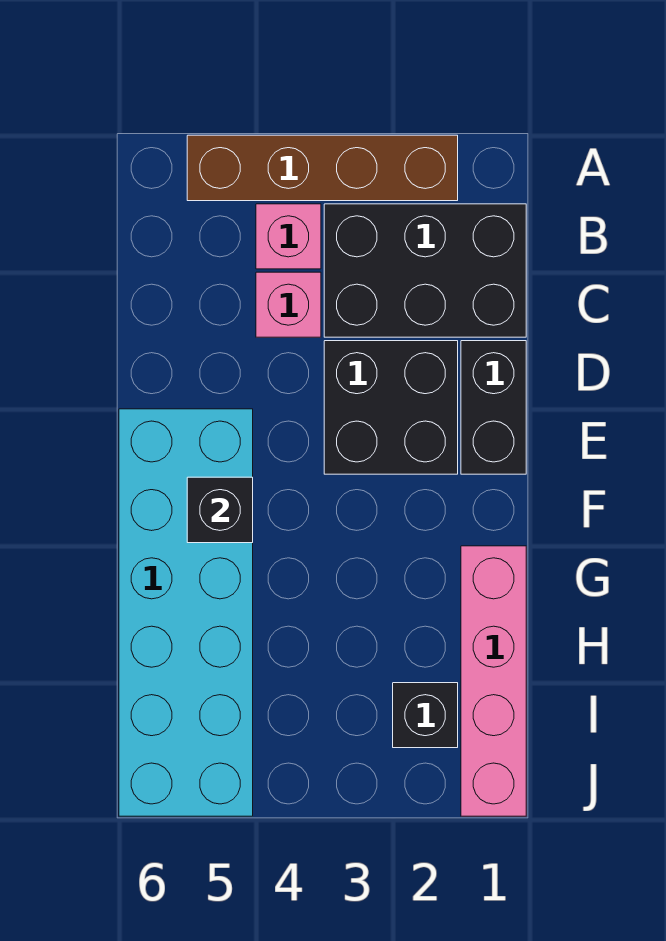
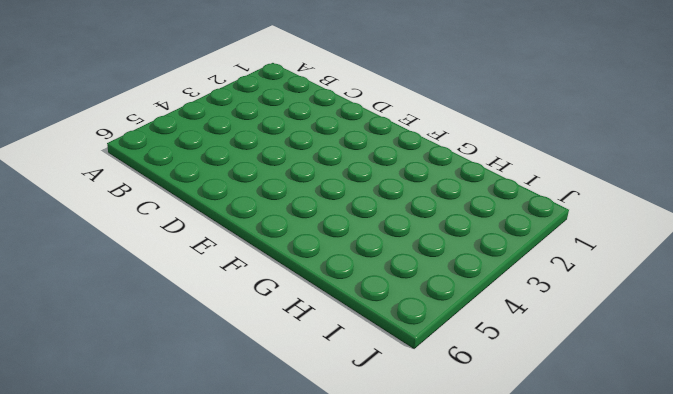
none -> brown 1x4 brick [187,135,458,201]
none -> black 2x3 brick [324,204,526,337]

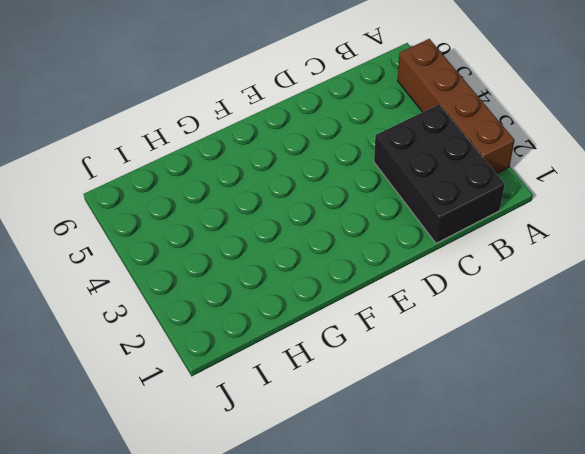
none -> pink 1x1 brick [256,204,321,269]
none -> pink 1x1 brick [256,272,321,337]

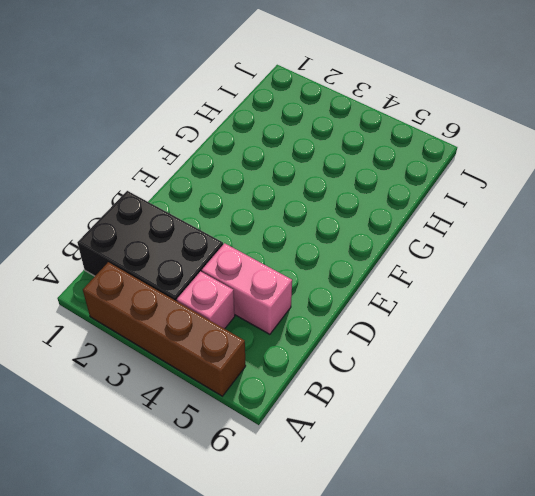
pink 1x2 brick [202,243,292,334] -> pink 1x1 brick [256,272,321,337]
none -> black 1x2 brick [461,341,526,474]
none -> black 2x2 brick [324,341,458,474]

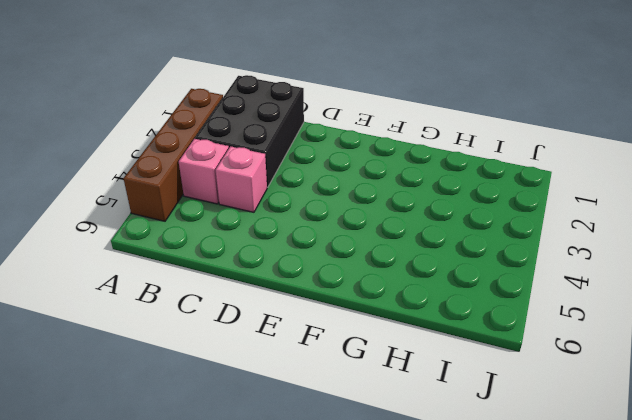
none -> black 1x2 brick [461,341,526,474]
none -> black 2x2 brick [324,341,458,474]

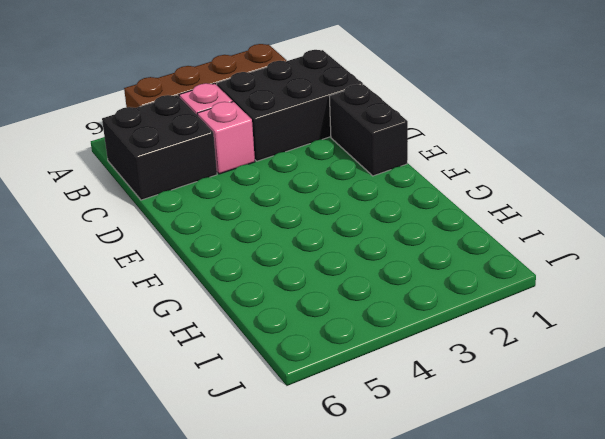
black 2x2 brick [102,95,217,200] -> black 2x2 brick moved to [324,341,458,474]
none -> cyan 2x6 brick [119,409,253,816]
none -> pink 1x4 brick [461,546,526,816]

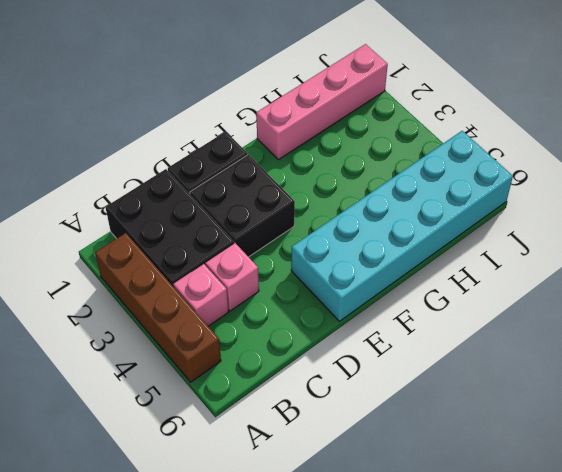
none -> black 1x1 brick [393,683,458,748]
none -> black 1x1 brick [187,477,253,543]

